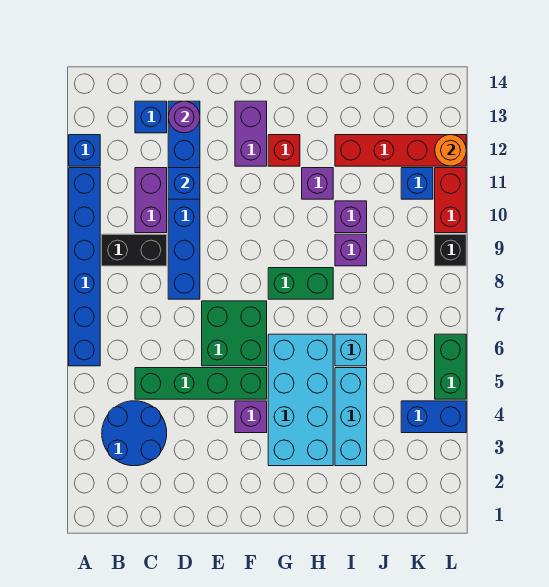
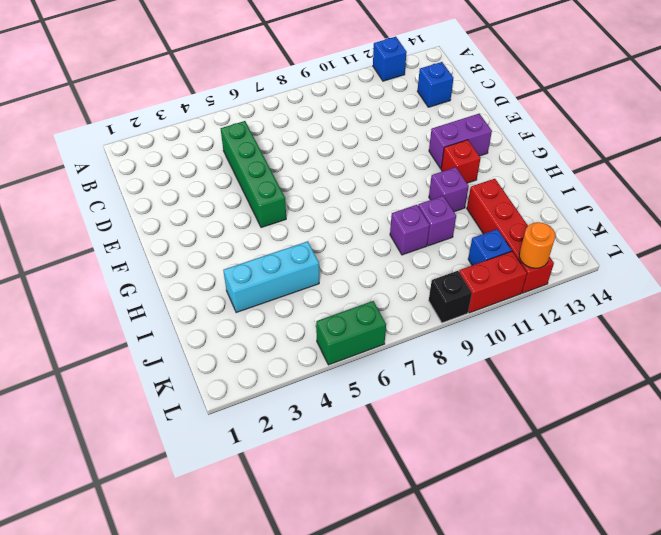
none -> blue 1x6 brick [69,168,100,366]
none -> blue 2x2 round brick [102,401,167,466]
none -> black 1x2 brick [102,234,167,266]

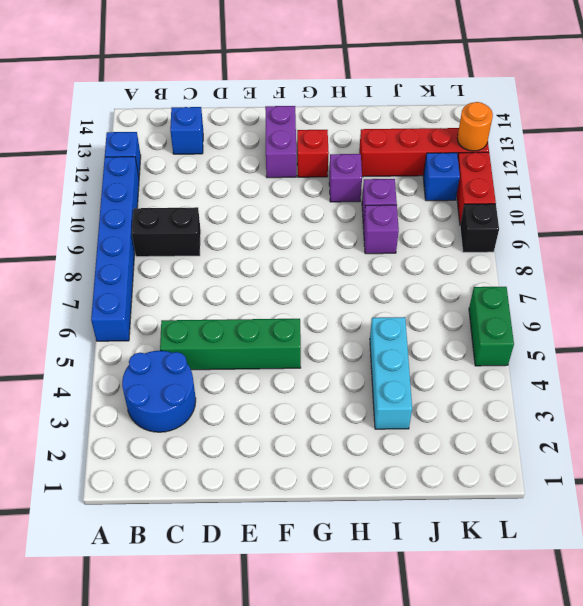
none -> purple 1x2 brick [135,168,167,233]
none -> blue 1x6 brick [168,101,200,299]
none -> green 2x2 brick [202,301,267,366]

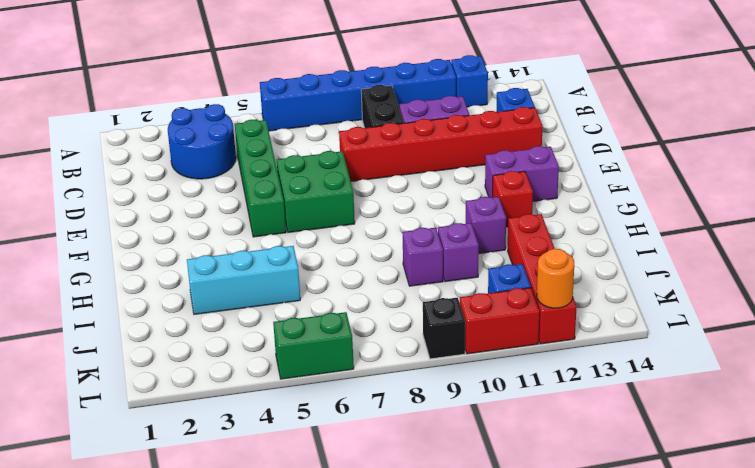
red 1x6 brick [339,107,543,181] -> blue 1x6 brick [168,101,200,299]
none -> purple 1x1 brick [235,401,267,433]
none -> cyan 2x4 brick [268,334,333,466]
none -> green 1x2 brick [268,268,333,299]

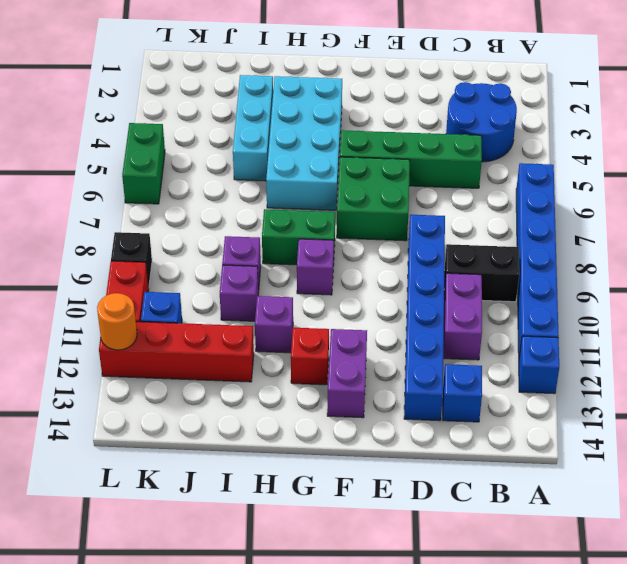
purple 1x1 brick [297,239,334,295] -> purple 1x1 brick moved to [235,401,267,433]
none -> cyan 1x1 brick [335,334,367,366]
none -> blue 1x2 brick [401,401,466,433]
none -> blue 1x1 brick [168,168,200,199]

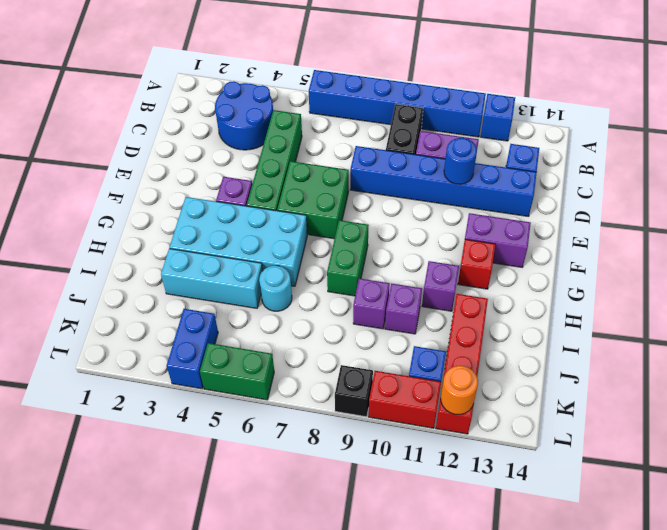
blue 1x1 round brick [444,138,477,184] -> blue 1x1 brick [168,168,200,199]
cyan 1x1 round brick [259,266,292,311] -> cyan 1x1 brick [335,334,367,366]
none -> purple 1x1 round brick [168,101,200,133]

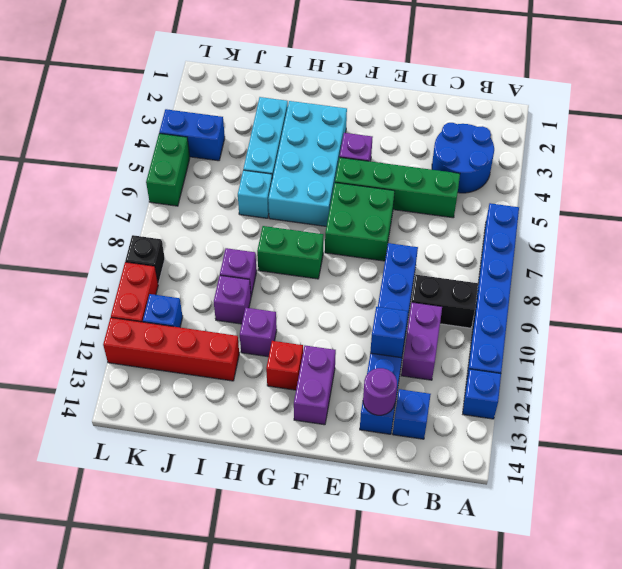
none -> orange 1x1 round brick [435,135,466,166]

